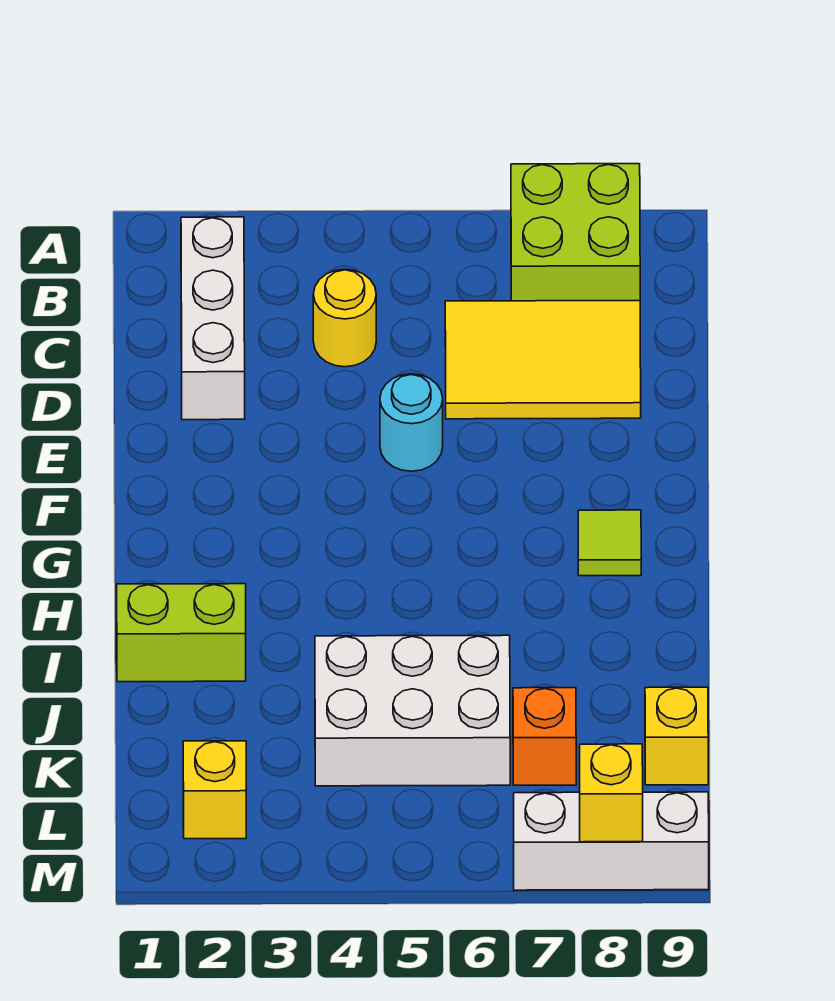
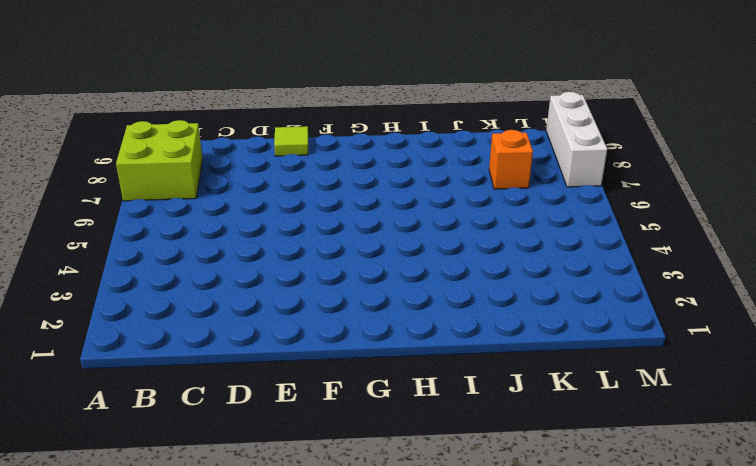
lime 1x1 tile [274,126,308,156] -> lime 1x1 tile moved to [578,510,641,576]
none -> white 1x3 brick [181,217,245,420]
none -> yellow 1x1 round brick [313,269,376,367]
none -> yellow 2x3 tile [445,301,641,419]

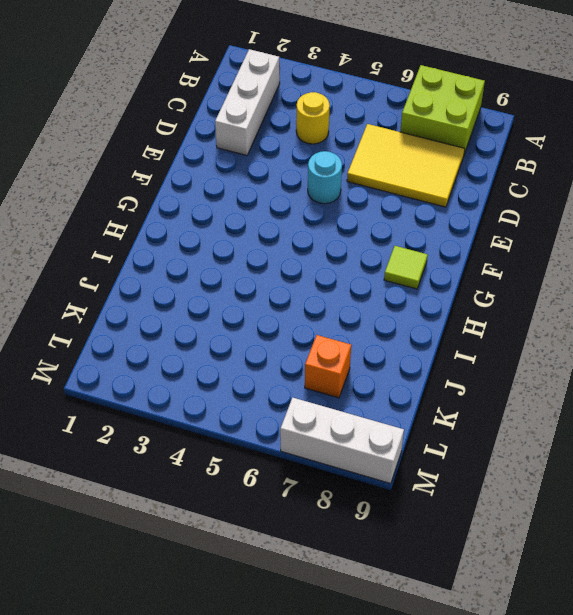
none -> lime 1x2 brick [117,584,246,682]
none -> white 2x3 brick [315,635,510,786]
none -> yellow 1x1 brick [645,687,708,785]

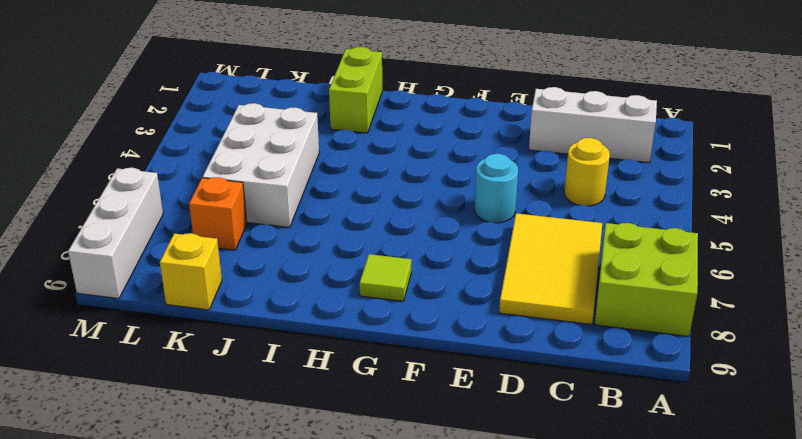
none -> yellow 1x1 brick [183,741,246,839]
none -> yellow 1x1 brick [580,744,643,842]

